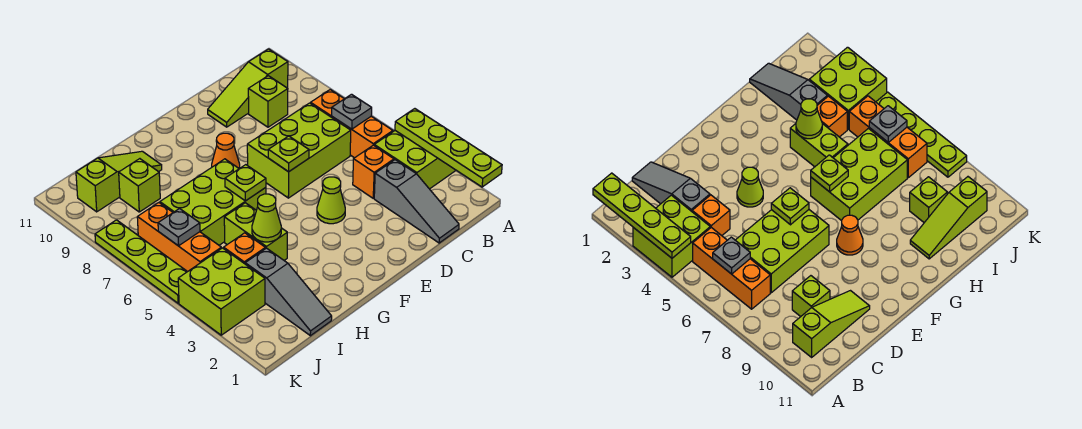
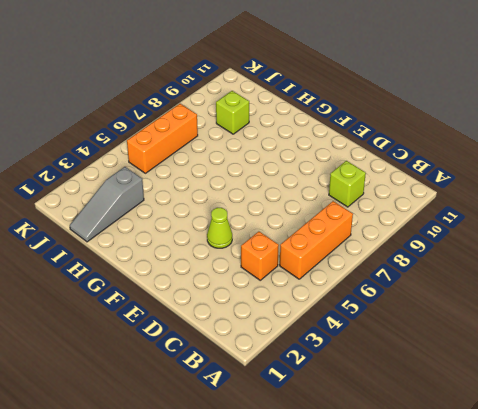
none -> lime 2x2 brick [374,131,455,189]
none -> lime 1x3 slope [208,49,288,127]
none -> grey 1x3 slope [374,160,459,243]

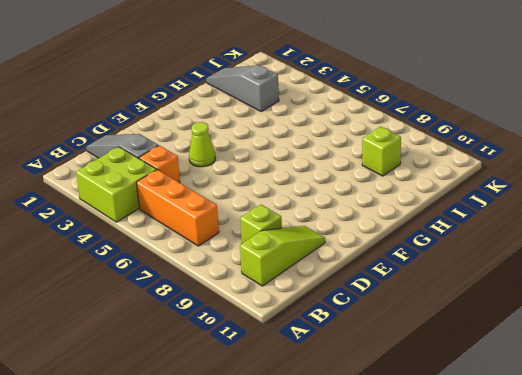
none -> lime 2x3 brick [247,103,351,198]
none -> orange 1x1 cone [212,133,240,169]
none -> lime 2x3 brick [160,159,266,245]

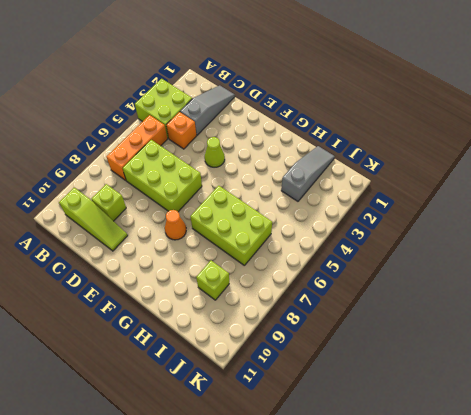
none -> lime 1x2 brick [224,203,287,260]
none -> lime 1x3 slope [76,151,162,212]
none -> orange 1x1 brick [224,233,265,264]

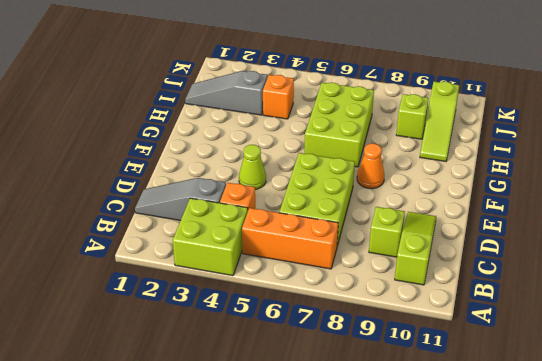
none -> lime 1x2 brick [224,203,287,260]
none -> lime 2x2 brick [178,248,265,335]
none -> orange 1x3 brick [137,203,221,272]

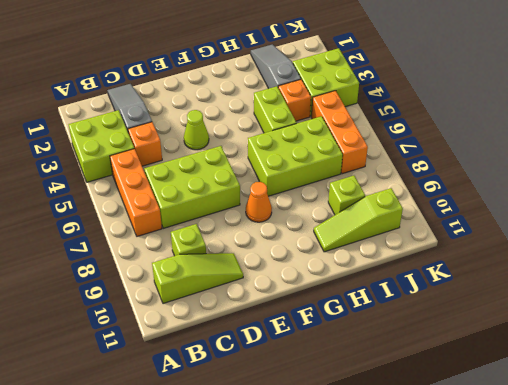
none -> lime 1x4 plate [95,220,187,303]
none -> lime 1x4 plate [395,109,502,187]
none -> grey 1x1 plate [332,94,372,129]

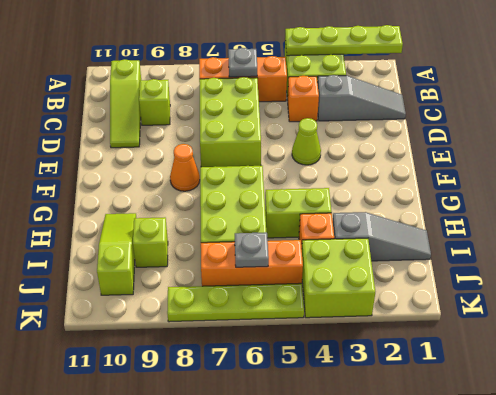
none -> lime 1x1 plate [268,136,309,172]
none -> lime 1x1 plate [225,165,266,201]
none -> lime 1x1 cone [252,194,281,242]

